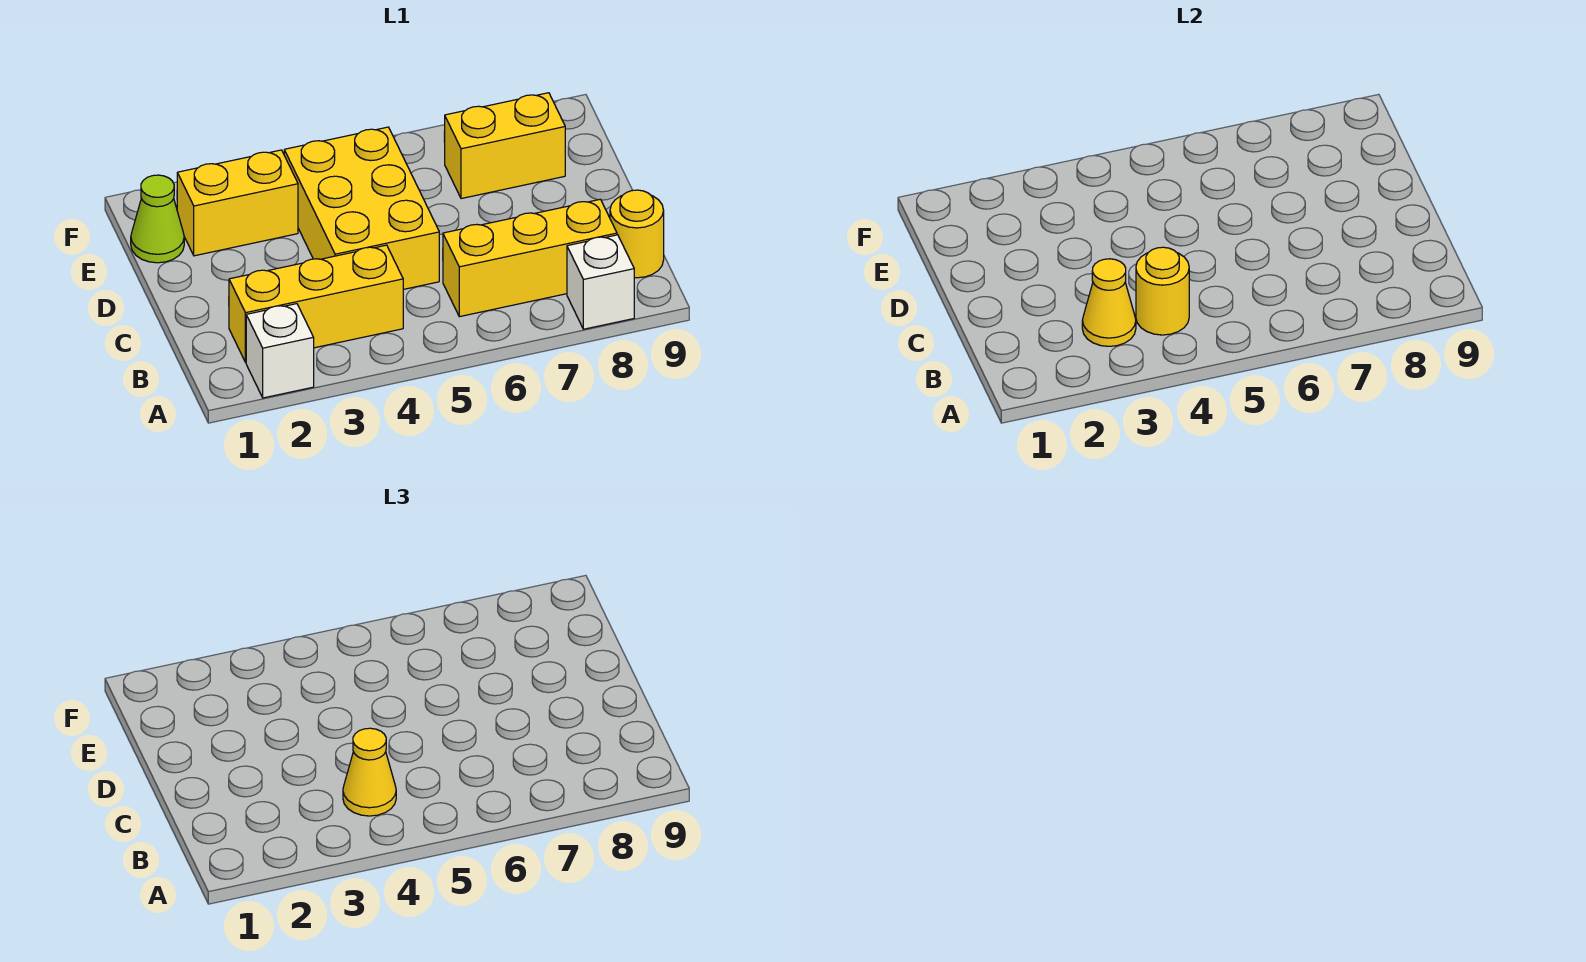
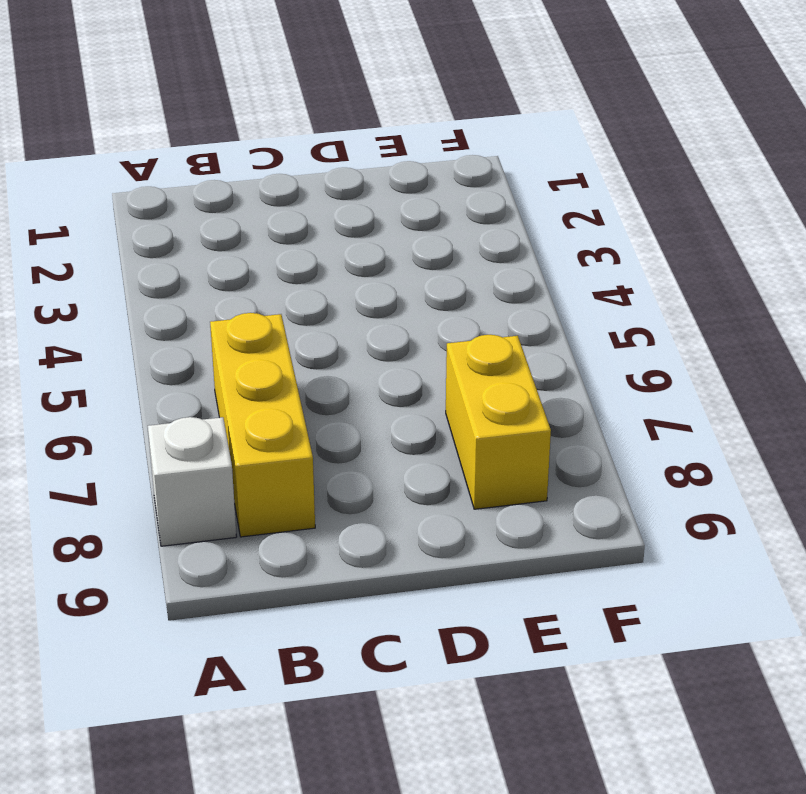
none -> white 1x1 brick [246,304,314,398]
none -> yellow 1x3 brick [229,245,403,362]
none -> yellow 1x1 round brick [610,190,664,278]

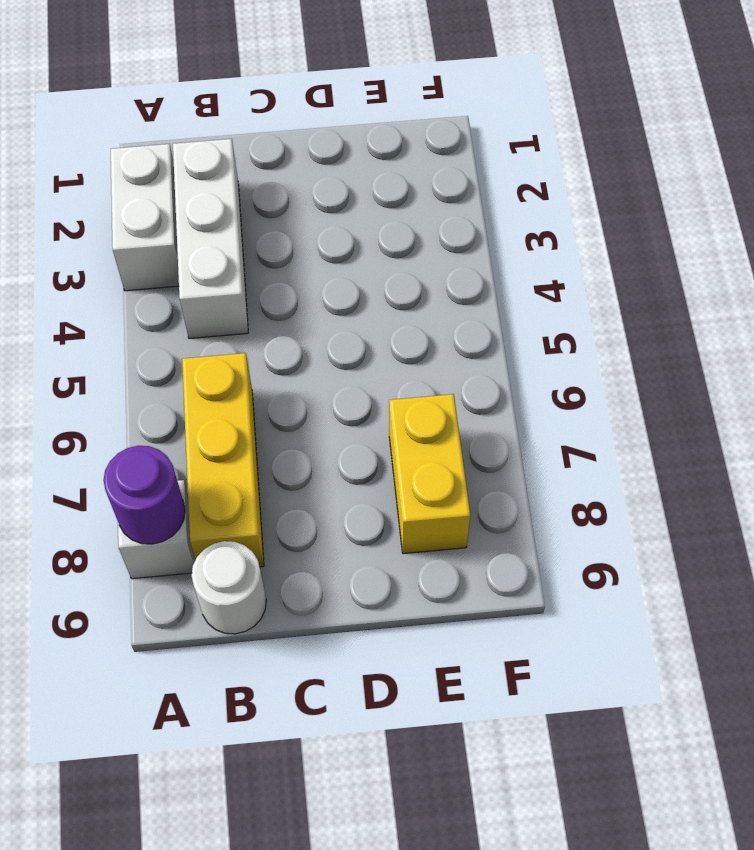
white 1x2 brick [111,144,179,291] -> white 1x1 brick [246,304,314,398]
purple 1x1 round brick [103,446,185,544] -> none
white 1x3 brick [173,139,248,339] -> yellow 1x3 brick [229,245,403,362]
white 1x1 round brick [192,541,266,634] -> yellow 1x1 round brick [610,190,664,278]
none -> yellow 2x3 brick [284,127,439,289]
none -> lime 1x1 cone [131,175,184,263]
none -> yellow 1x2 brick [177,150,298,256]

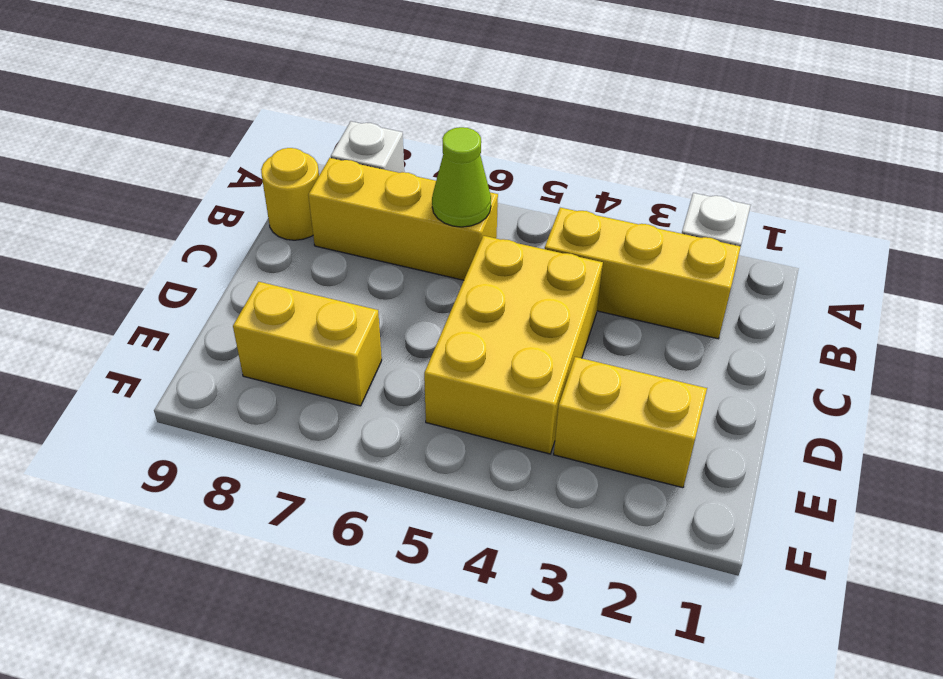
lime 1x1 cone [432,127,491,227] -> lime 1x1 cone moved to [131,175,184,263]
none -> yellow 1x1 cone [1082,259,1136,346]
none -> yellow 1x1 round brick [1136,247,1189,335]
none -> yellow 1x1 cone [343,728,396,816]

